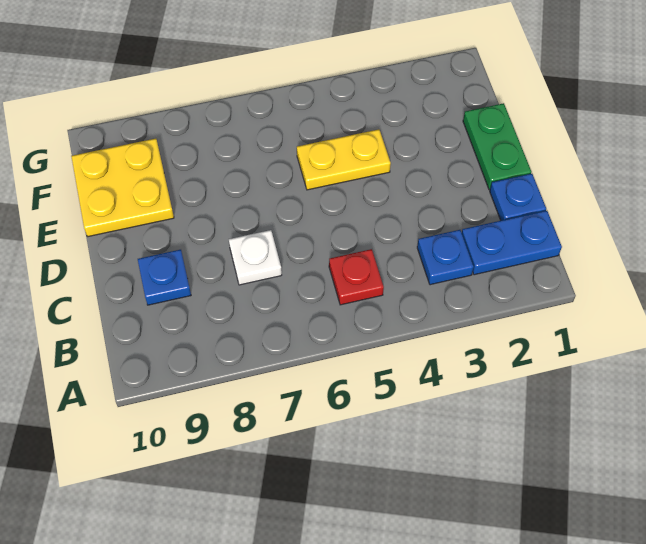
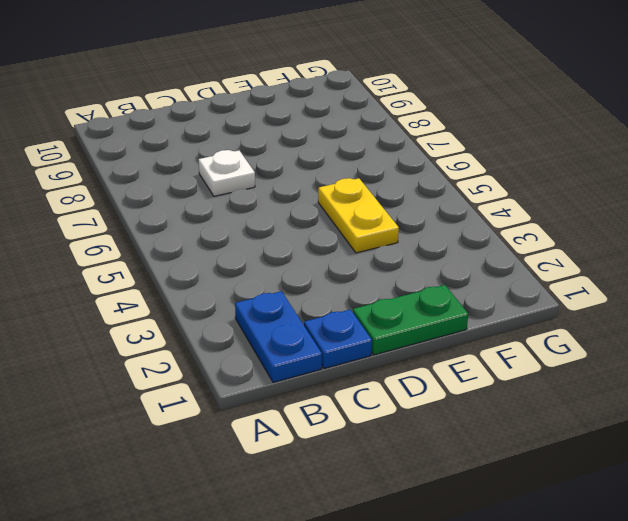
none -> blue 1x1 plate [417,230,474,285]
none -> red 1x1 plate [329,249,384,305]

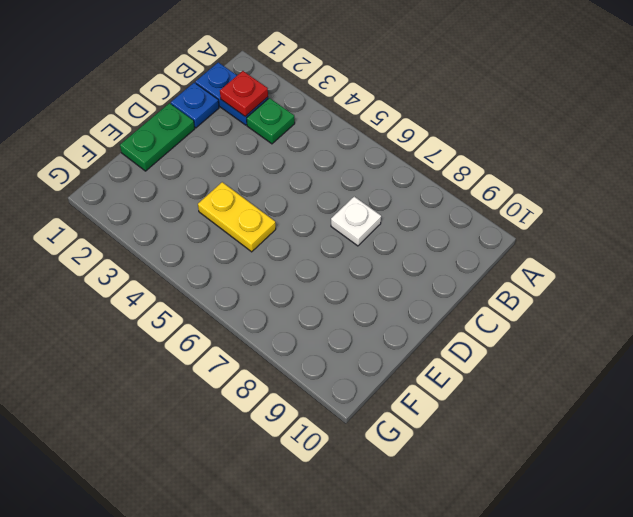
red 1x1 plate [220,71,268,116] -> red 1x1 plate moved to [329,249,384,305]
green 1x1 plate [247,98,295,144] -> blue 1x1 plate [417,230,474,285]
none -> blue 1x1 plate [138,250,191,305]
none -> yellow 2x2 plate [71,139,174,237]

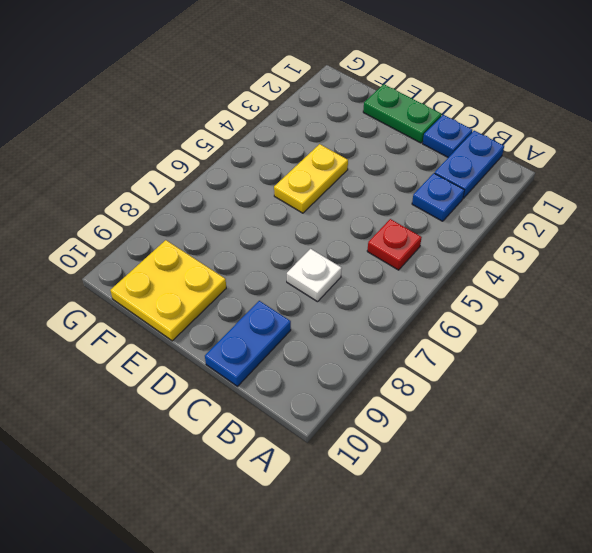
blue 1x2 plate [205,301,291,386] -> blue 1x1 plate [138,250,191,305]

